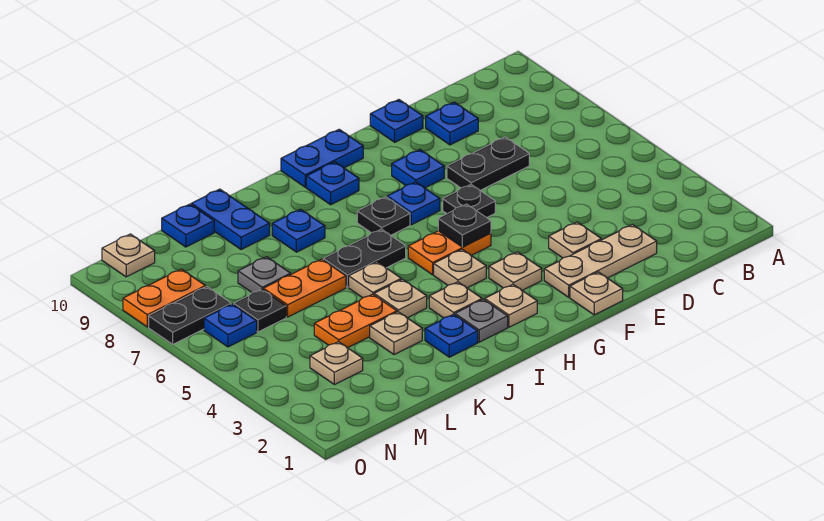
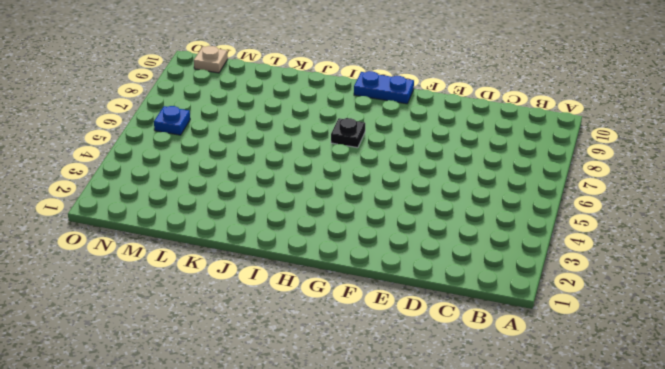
none -> tan 1x3 plate [544,225,657,297]
none -> black 1x2 plate [447,137,529,190]
none -> blue 1x1 plate [426,102,478,145]
none -> tan 1x1 plate [549,222,601,258]

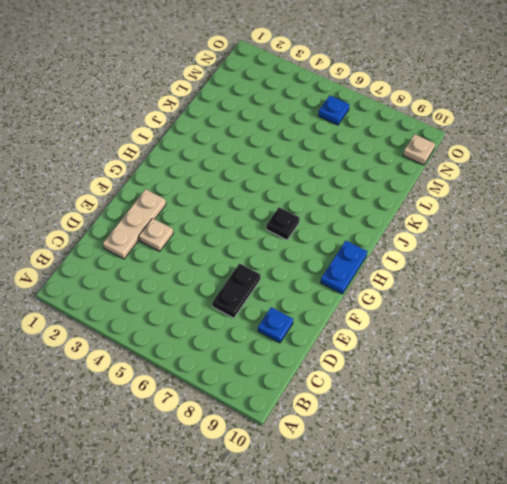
none -> blue 1x1 plate [370,100,423,142]
none -> tan 1x1 plate [570,272,623,315]
none -> black 1x1 plate [443,185,495,218]
none -> blue 1x1 plate [392,150,444,188]

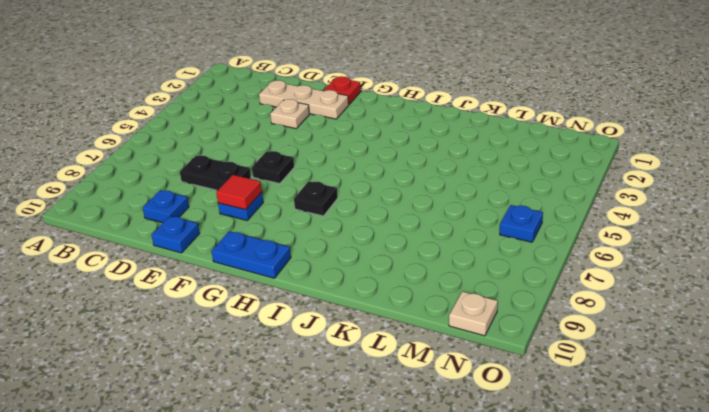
red 1x1 plate [324,76,361,104] -> tan 1x1 plate [570,272,623,315]
red 1x1 tile [216,175,262,210] -> none
none -> tan 1x1 plate [489,252,542,290]
none -> orange 1x2 plate [408,231,491,275]
none -> blue 1x1 plate [387,182,440,225]
none -> tan 1x1 plate [485,284,537,327]

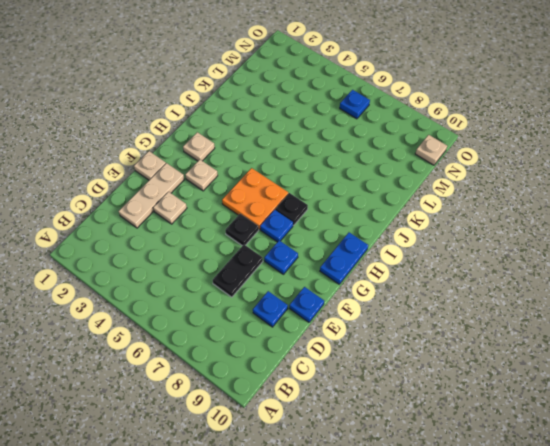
orange 2x2 plate [222,168,288,229] -> orange 1x2 plate [408,231,491,275]
none -> tan 1x1 plate [434,249,486,288]
none -> blue 1x1 plate [306,162,359,205]
none -> grey 1x1 plate [455,299,508,342]
none -> tan 1x1 plate [429,282,482,318]

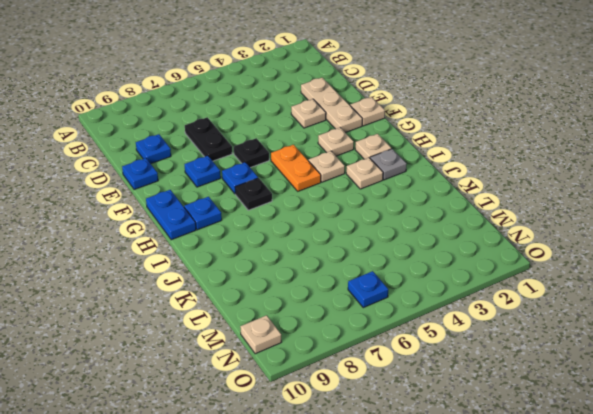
none -> black 1x2 plate [323,229,406,287]
none -> blue 1x1 plate [425,314,478,357]
none -> tan 1x1 plate [374,279,427,318]
none -> tan 1x1 plate [349,262,401,298]

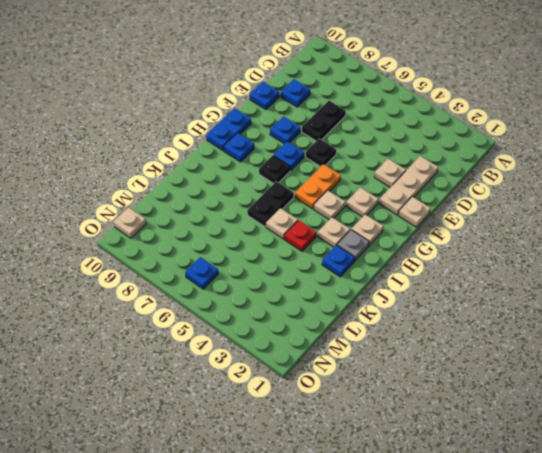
red 1x1 plate [284,220,316,251] -> tan 1x1 plate [374,279,427,318]
none -> blue 1x1 plate [272,209,325,252]
none -> tan 1x1 plate [370,312,422,355]
none -> orange 1x2 plate [314,294,397,348]
none -> orange 1x2 plate [264,259,346,317]

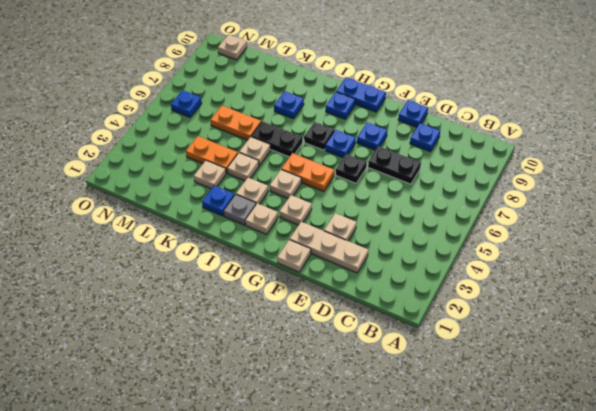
none -> blue 1x2 plate [191,189,270,249]
none -> grey 1x1 plate [238,257,291,292]
none -> blue 1x1 plate [162,204,214,247]
none -> tan 1x1 plate [310,342,363,385]

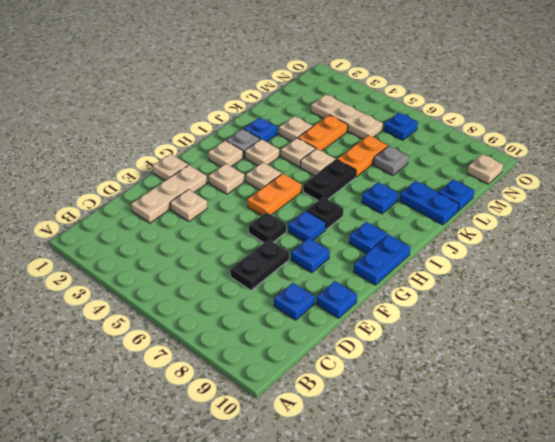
tan 1x3 plate [311,94,383,139] -> tan 1x1 plate [310,342,363,385]
none -> black 1x1 plate [234,289,286,332]
none -> black 1x2 plate [149,287,231,344]
none -> orange 1x2 plate [123,269,206,327]
none -> black 1x1 plate [438,204,491,247]

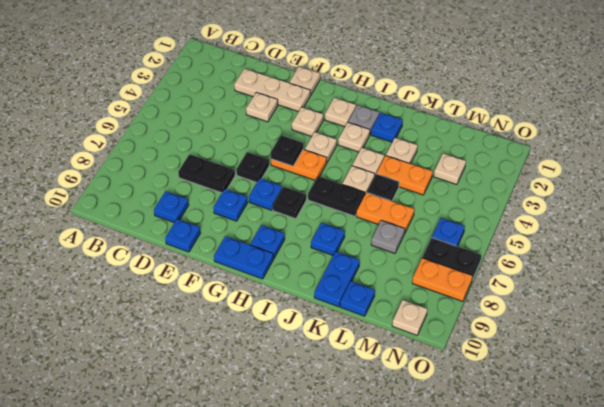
black 1x1 plate [367,174,399,201] -> black 1x1 plate moved to [234,289,286,332]

